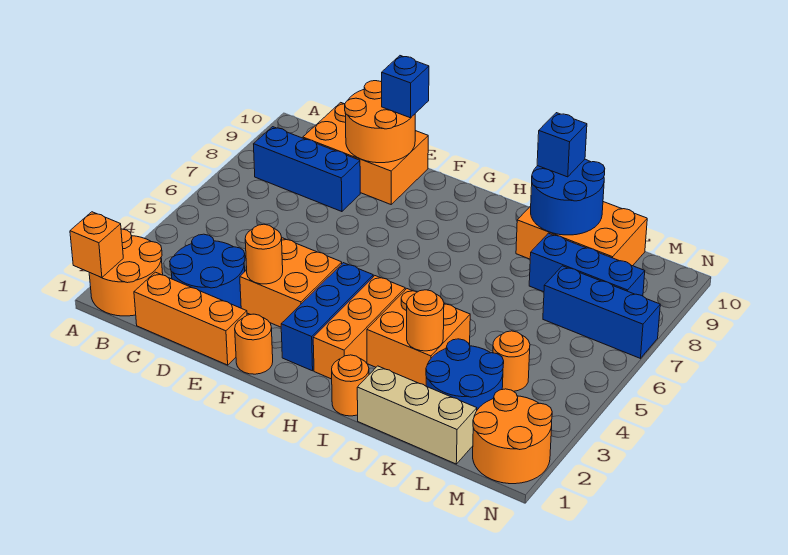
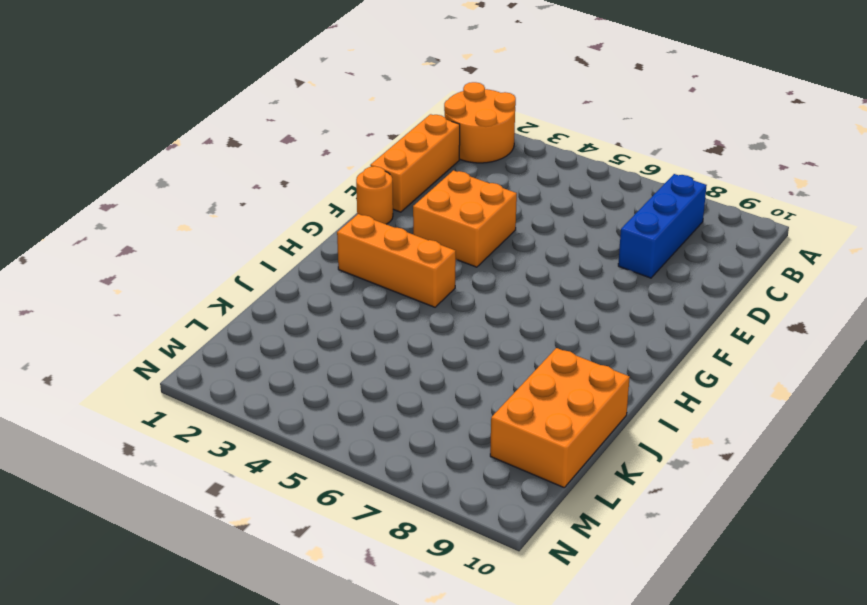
none -> blue 2x2 round brick [170,234,245,308]
none -> orange 2x3 brick [303,103,428,204]
none -> blue 1x3 brick [281,263,373,371]

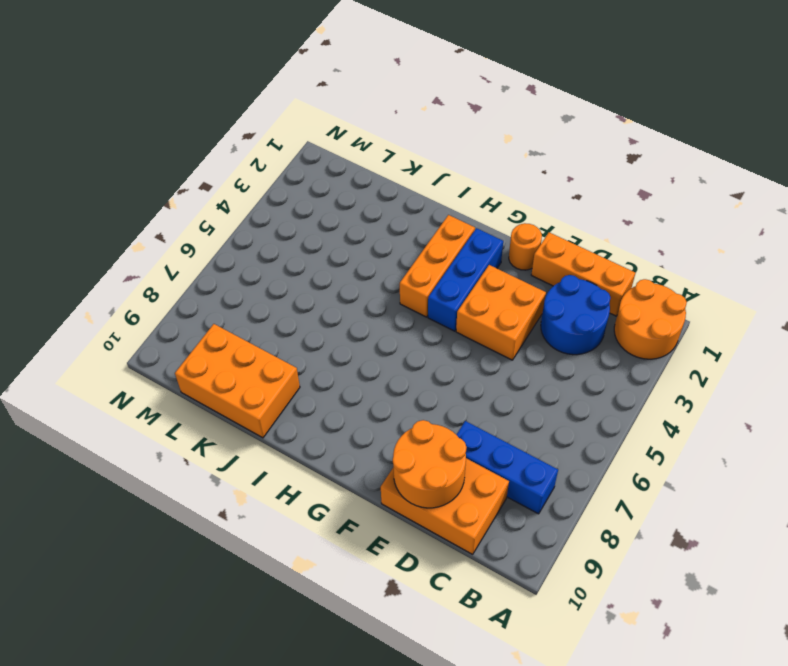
none -> orange 1x1 round brick [332,355,369,416]
none -> orange 2x2 brick [367,289,470,386]
none -> tan 1x3 brick [357,366,477,464]

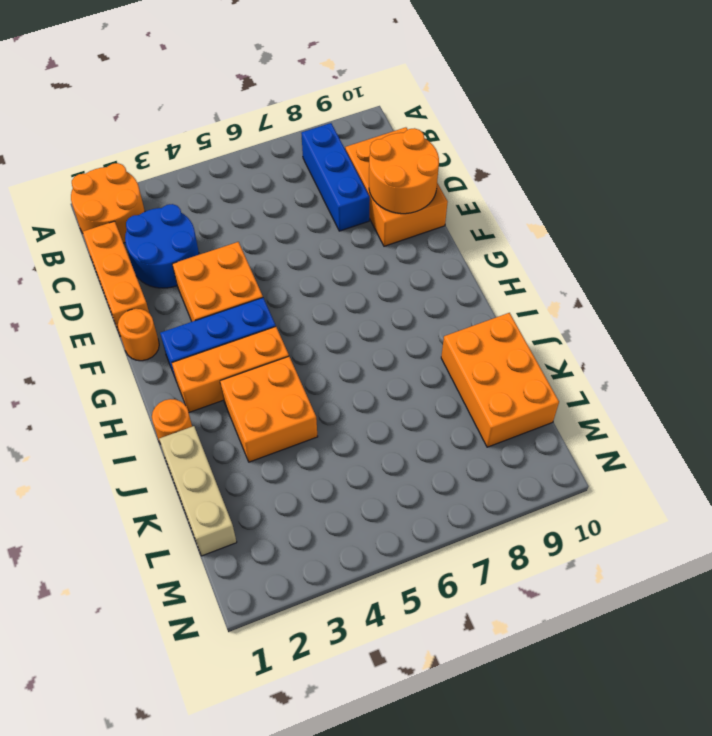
none -> blue 2x2 round brick [426,339,504,410]
none -> blue 1x3 brick [529,233,645,296]
none -> orange 1x1 round brick [493,331,530,391]

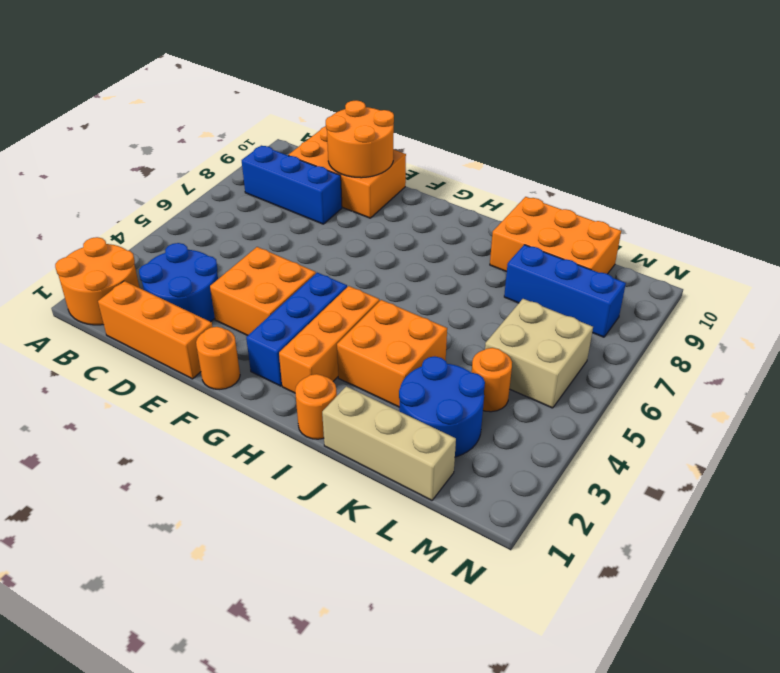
tan 2x2 brick [485,299,593,408] -> none
none -> blue 1x3 brick [543,266,660,358]
none -> orange 2x2 round brick [473,389,552,484]
none -> orange 1x1 brick [70,212,123,278]

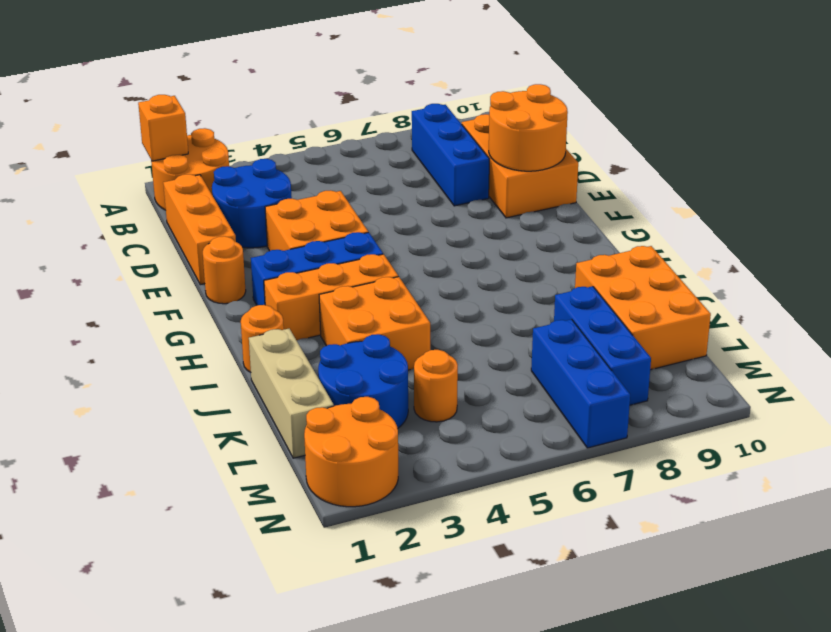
none -> orange 1x1 round brick [245,224,283,284]
none -> orange 1x1 round brick [407,290,444,351]
none -> blue 2x2 round brick [531,159,605,235]

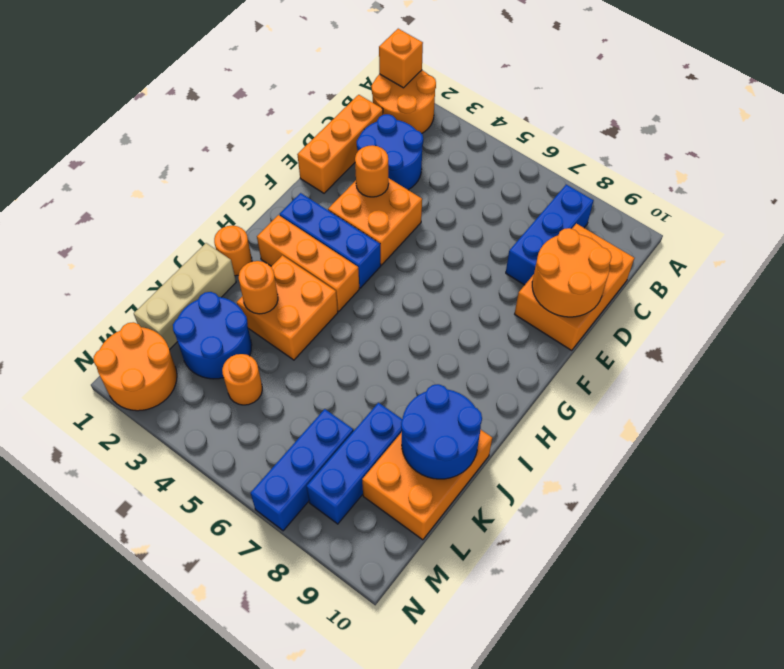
none -> orange 1x1 round brick [235,314,273,374]
none -> blue 1x1 brick [382,56,429,118]
none -> blue 1x1 brick [537,113,587,177]

